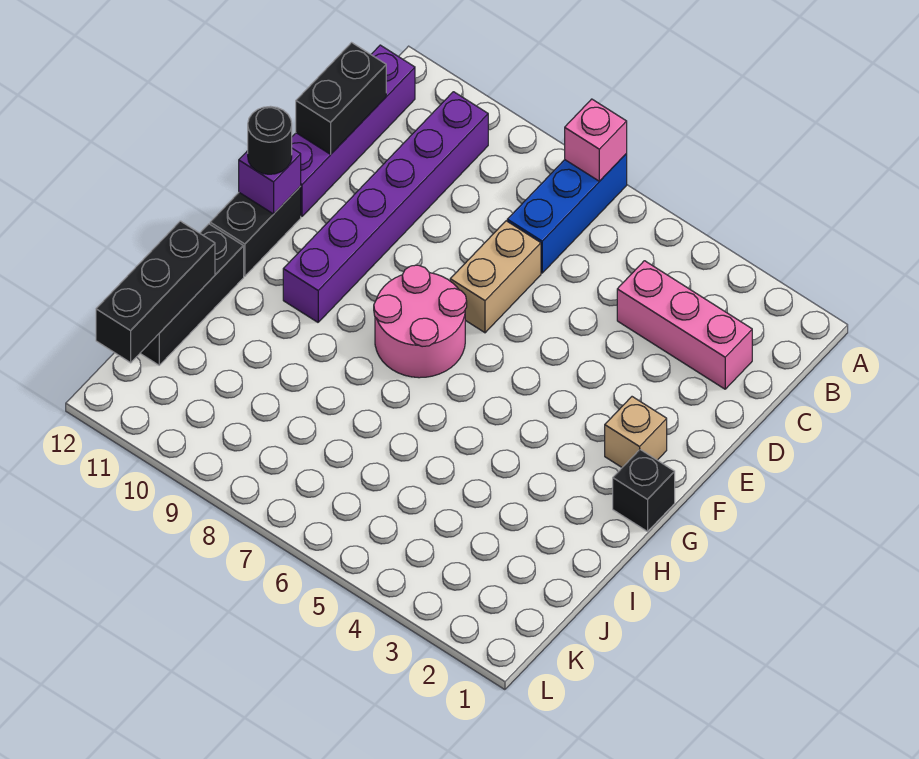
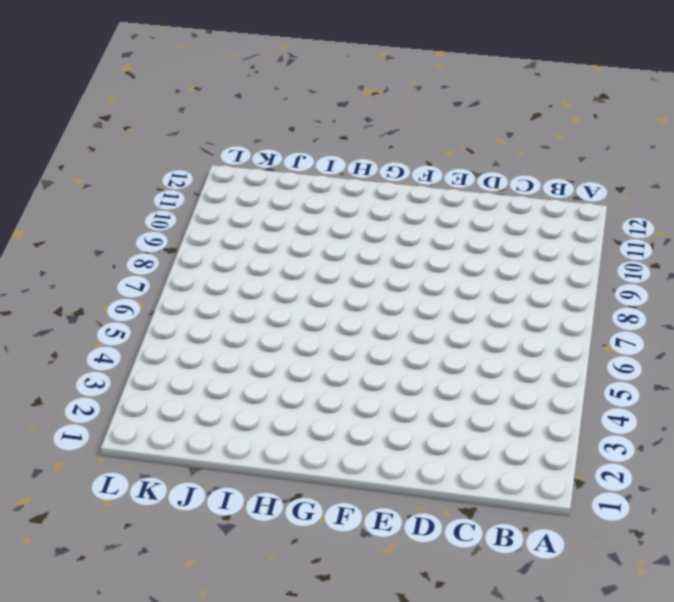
none -> blue 1x3 brick [507,154,627,273]
none -> purple 1x6 brick [283,92,488,322]
none -> purple 1x4 brick [292,45,415,216]

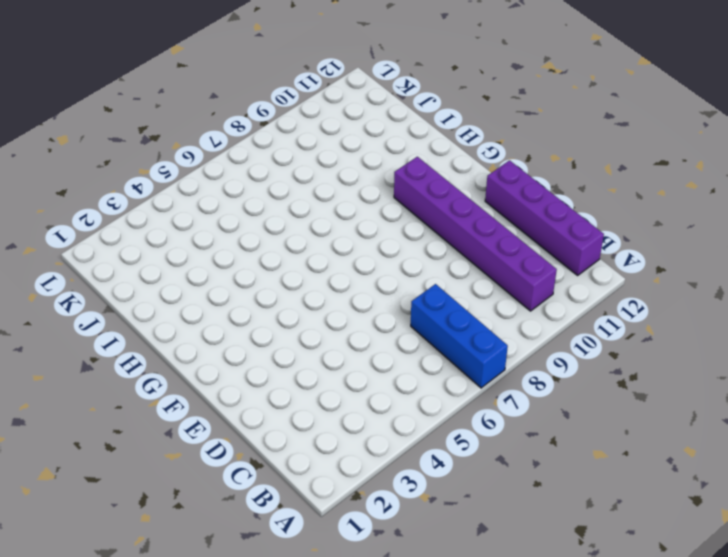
none -> pink 1x3 brick [617,261,752,389]
none -> tan 1x2 brick [450,221,541,333]
none -> tan 1x1 brick [605,397,667,467]

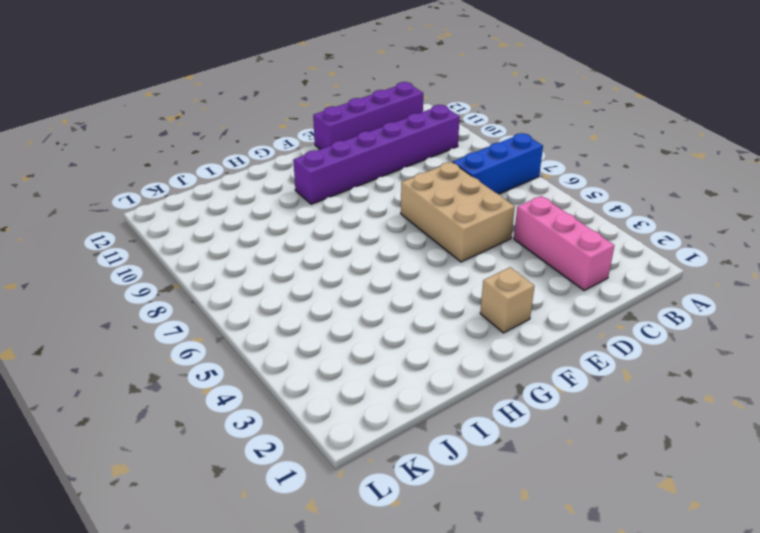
tan 2x3 brick [401,162,515,262] -> tan 1x2 brick [450,221,541,333]
none -> pink 2x2 round brick [374,265,467,378]
none -> black 1x2 brick [210,186,301,276]
none -> black 1x1 brick [613,450,675,531]

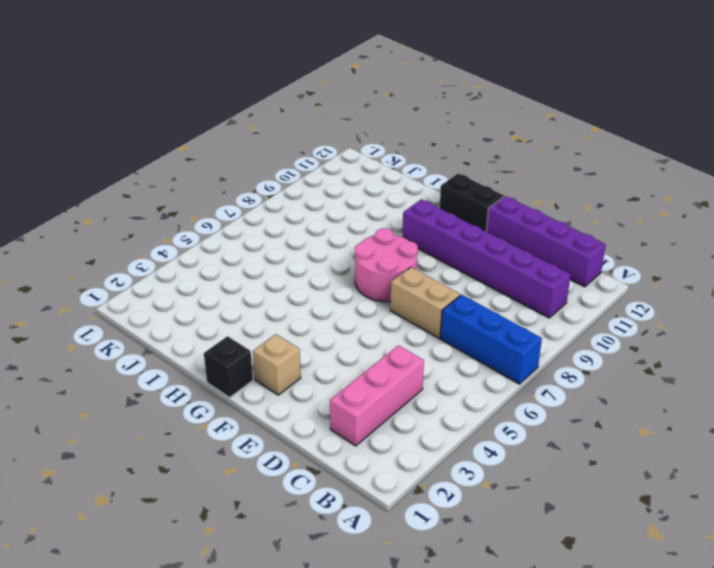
none -> black 1x3 brick [140,224,244,365]
none -> pink 1x1 brick [565,99,627,181]
none -> black 1x2 brick [296,43,386,154]

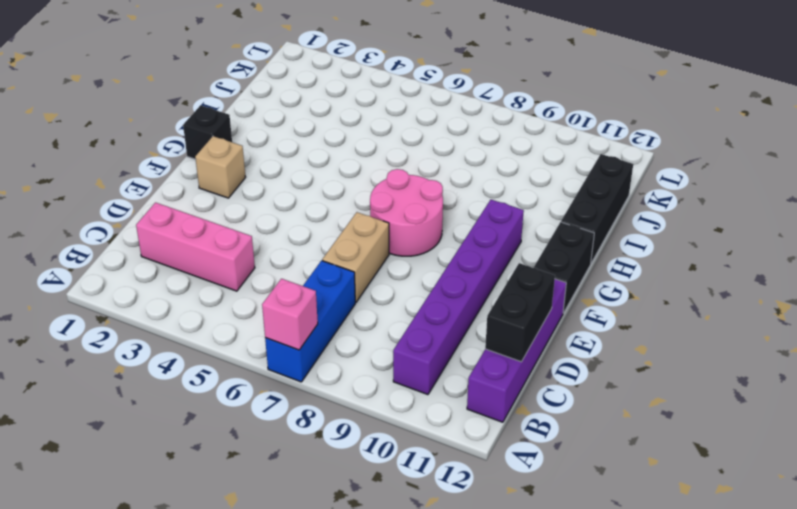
none -> purple 1x1 brick [239,148,301,214]
none -> black 1x3 brick [96,221,215,363]
none -> black 1x1 round brick [248,106,292,174]

